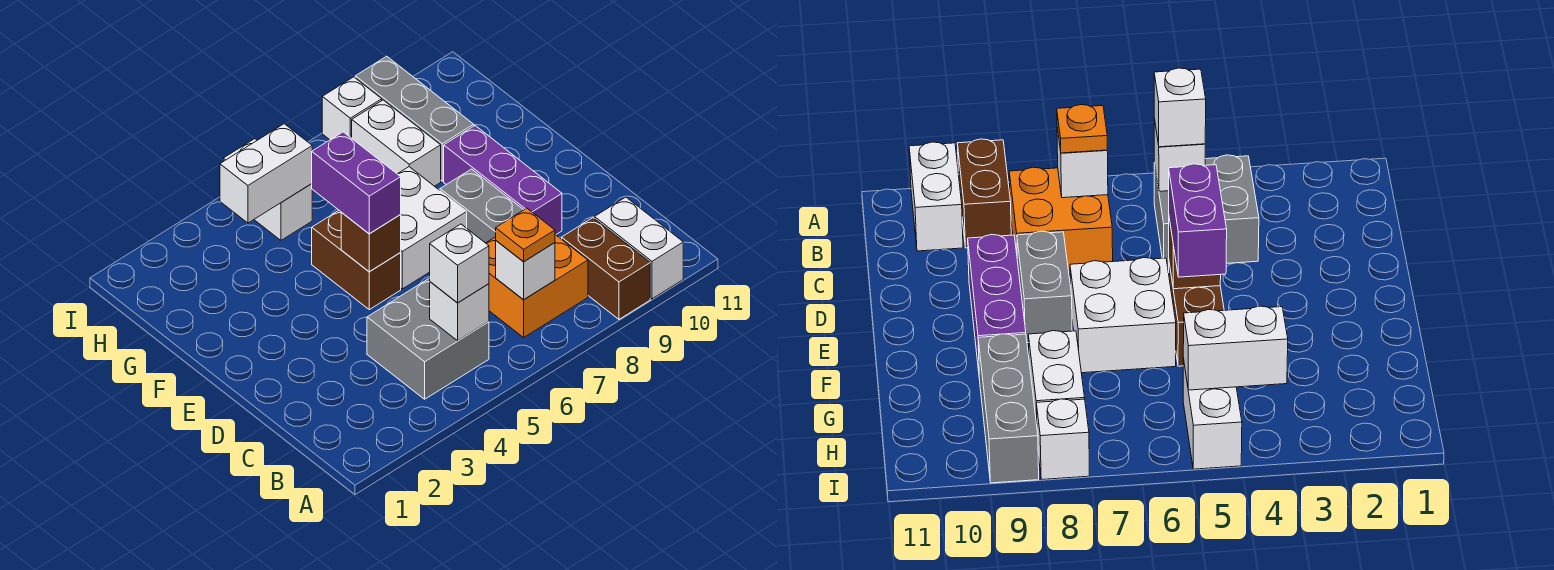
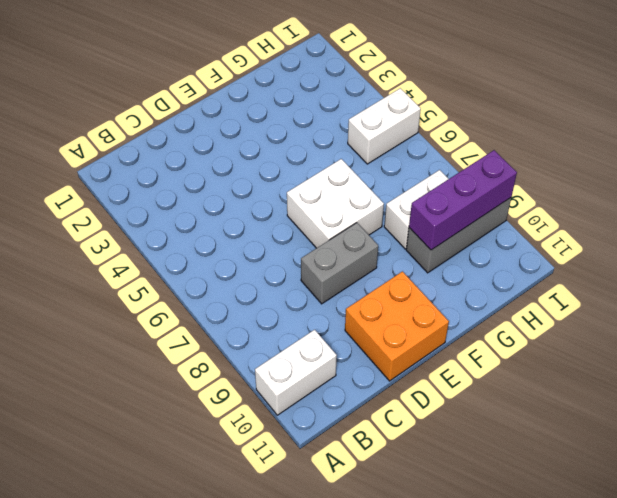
orange 2x2 brick [345,271,449,381] -> orange 2x2 brick moved to [486,235,588,337]
purple 1x3 brick [409,150,517,250] -> purple 1x3 brick moved to [444,126,562,235]
none -> brown 1x2 brick [562,218,650,319]
none -> grey 2x2 brick [367,278,489,399]
none -> brown 1x2 brick [312,211,401,309]

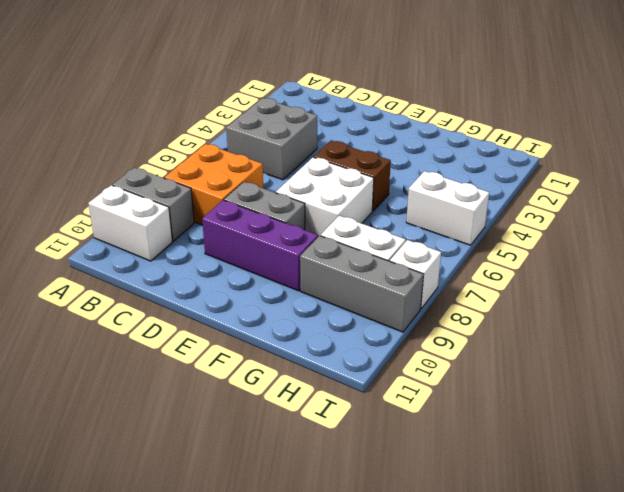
grey 1x2 brick [113,168,194,241] -> brown 1x2 brick [562,218,650,319]
none -> white 1x1 brick [430,282,489,341]
none -> white 1x1 brick [496,241,555,300]
none -> brown 1x1 brick [341,212,401,271]

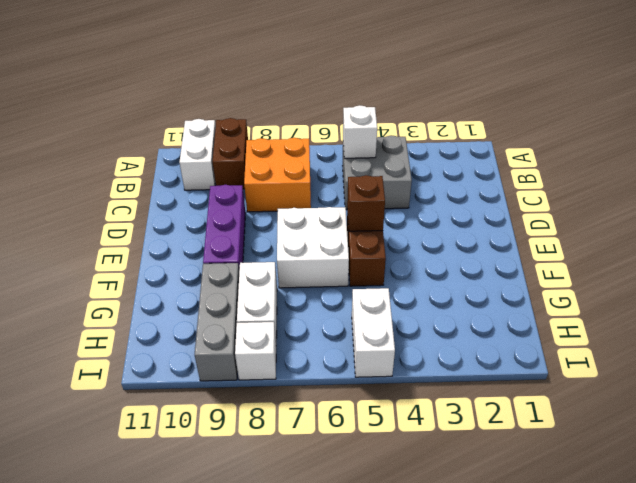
none -> grey 1x2 brick [440,169,523,243]
none -> white 1x1 brick [496,241,555,300]
none -> white 1x2 brick [220,124,312,223]

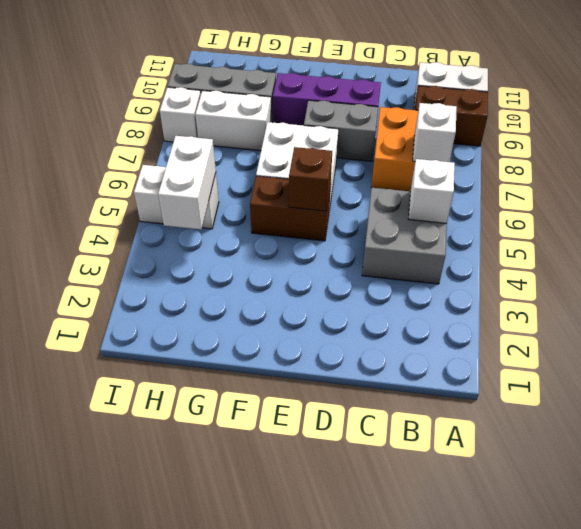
none -> white 1x1 brick [430,224,489,303]
none -> orange 1x1 plate [496,208,555,262]
none -> purple 1x2 brick [312,132,401,234]

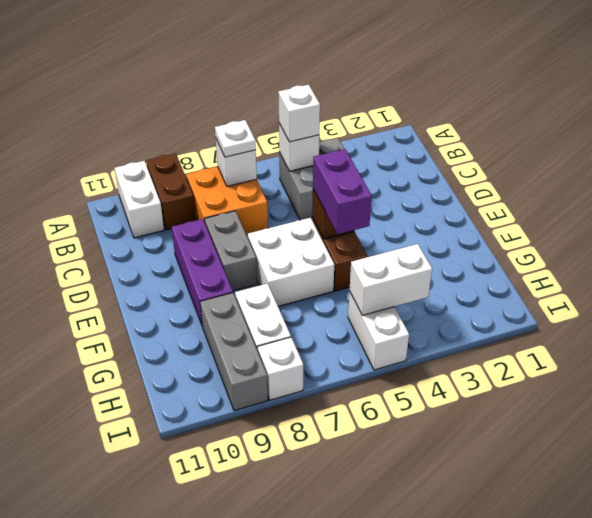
white 1x1 plate [215,120,256,157] -> orange 1x1 plate [496,208,555,262]

